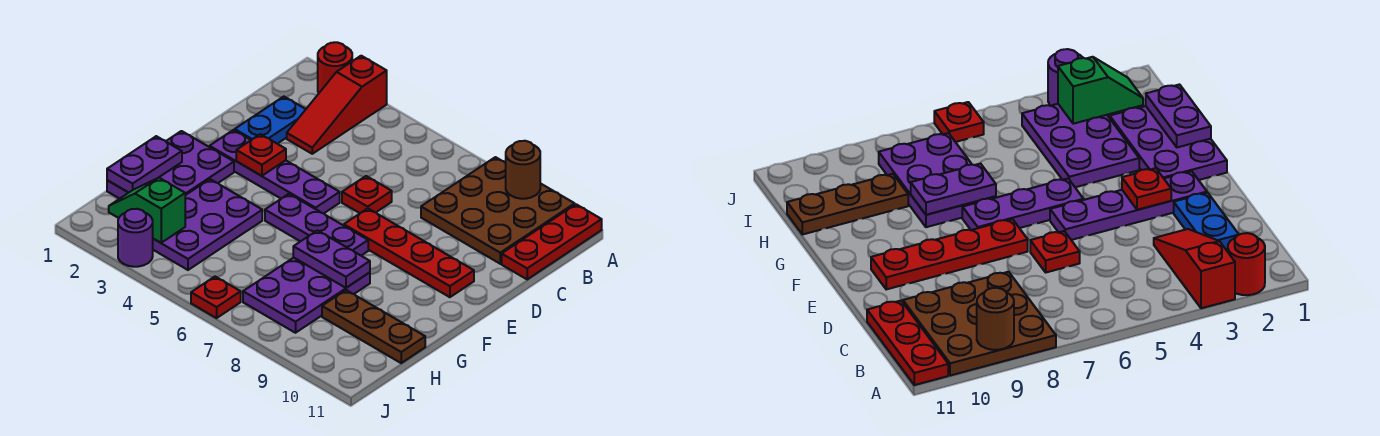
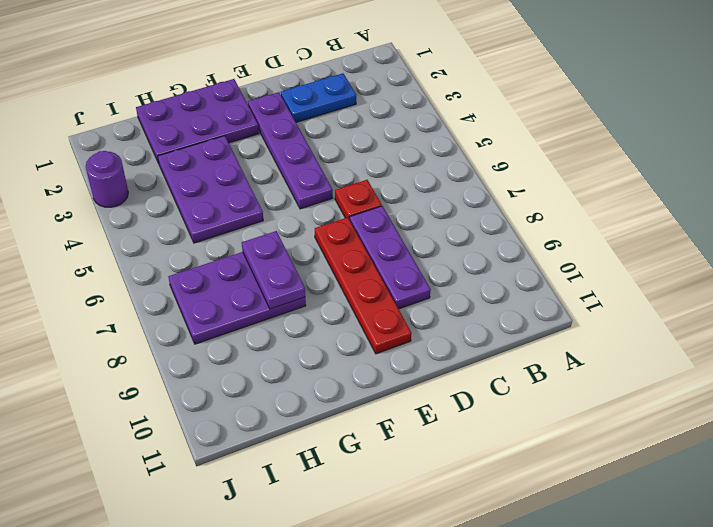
purple 1x3 plate [350,206,431,309] -> purple 1x3 plate moved to [265,194,368,256]
purple 2x3 plate [158,136,263,243] -> purple 2x3 plate turned to [153,179,262,270]
none -> red 1x1 round brick [318,42,352,93]
none -> red 1x3 slope [287,56,387,154]
none -> brown 3x3 plate [421,157,575,264]

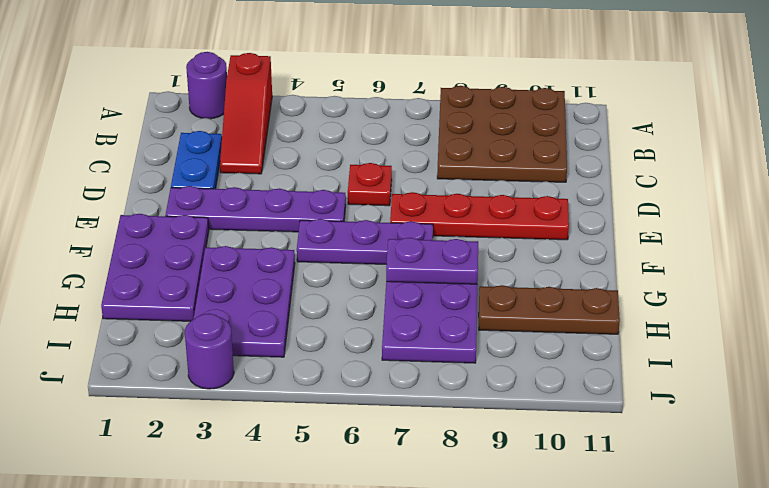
purple 1x1 round brick [186,52,227,119] -> red 1x1 round brick [318,42,352,93]
none -> red 1x3 plate [502,204,602,279]
none -> red 1x1 plate [191,277,241,318]
none -> brown 1x1 round brick [506,141,540,199]

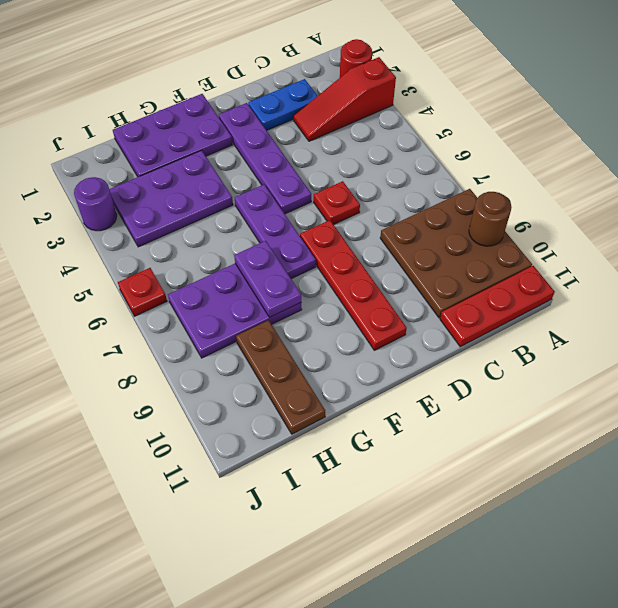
none -> red 1x1 plate [236,134,286,176]
none -> purple 1x2 plate [107,136,182,193]
none -> green 1x2 slope [109,178,185,243]

